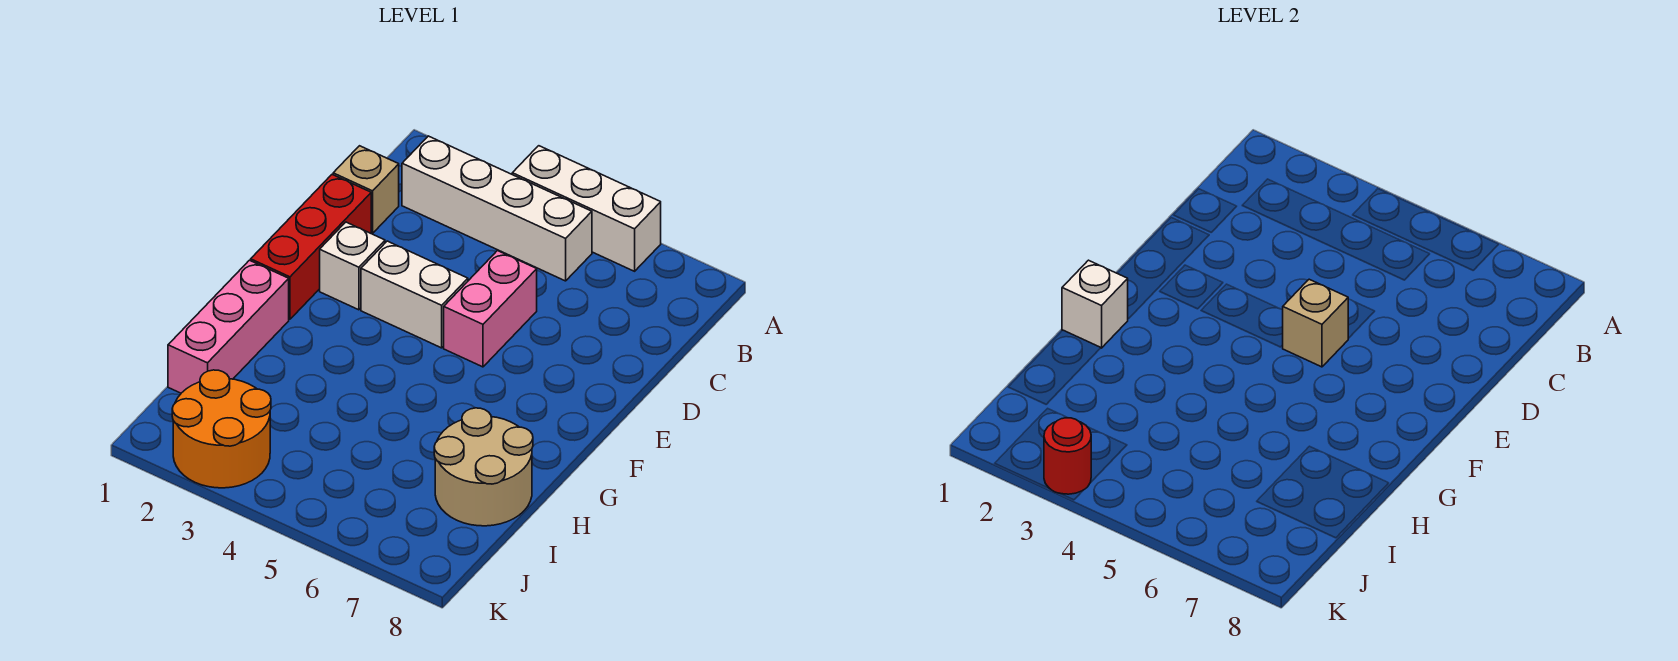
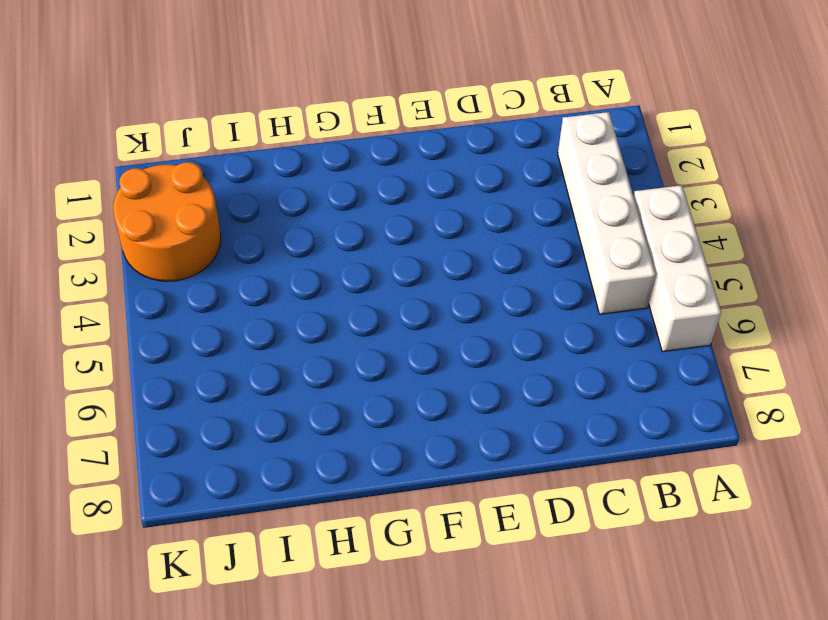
none -> tan 1x1 brick [333,146,399,233]
none -> red 1x3 brick [251,175,371,319]
none -> pink 1x2 brick [444,251,537,367]

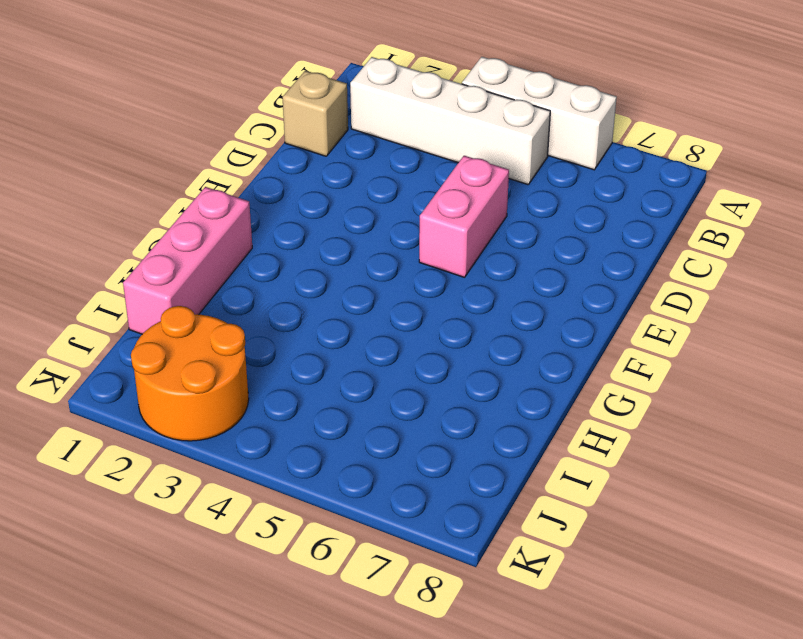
none -> red 1x3 brick [251,175,371,319]
none -> white 1x1 brick [320,222,385,310]
none -> white 1x2 brick [361,241,468,348]

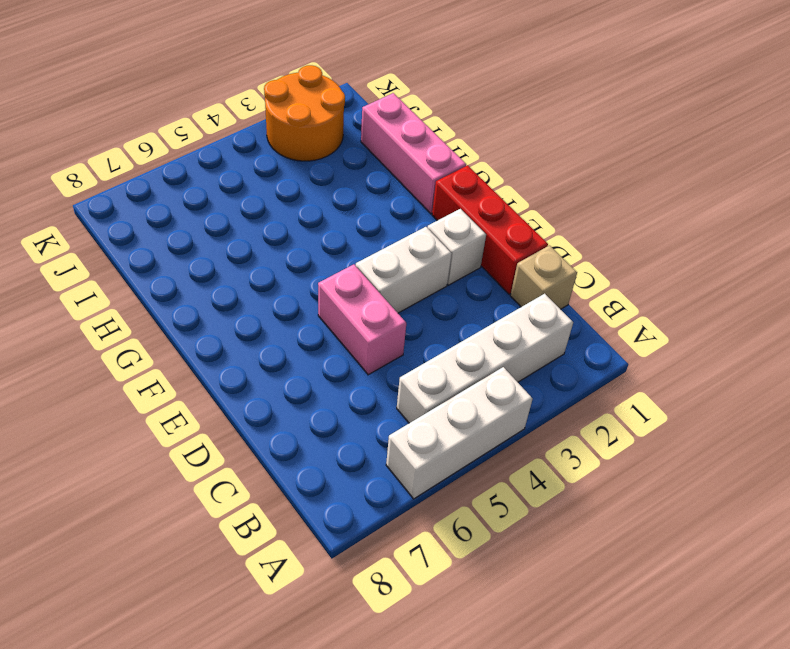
none -> tan 2x2 round brick [434,408,533,526]
none -> tan 1x1 brick [1283,279,1348,367]
none -> white 1x1 brick [1062,260,1128,348]

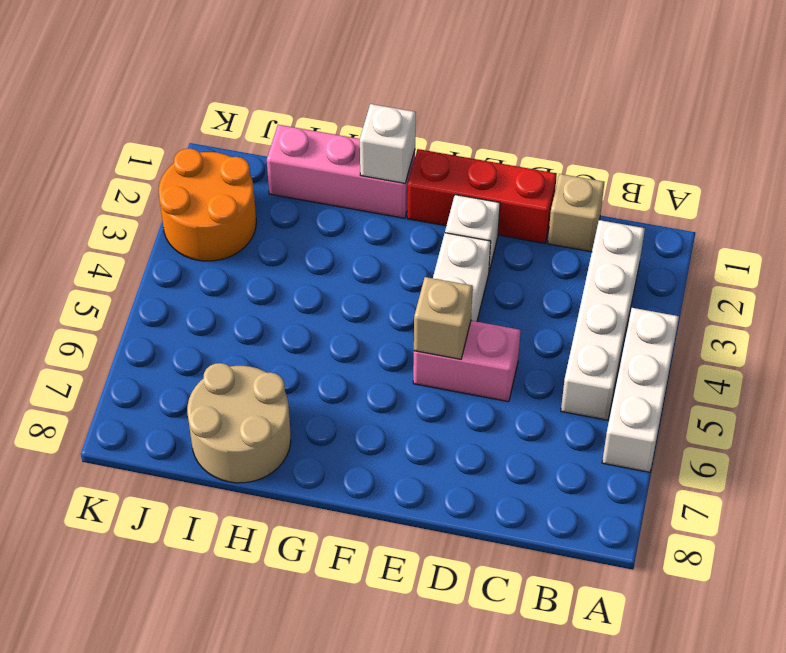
none -> red 1x1 round brick [1044,418,1091,494]

